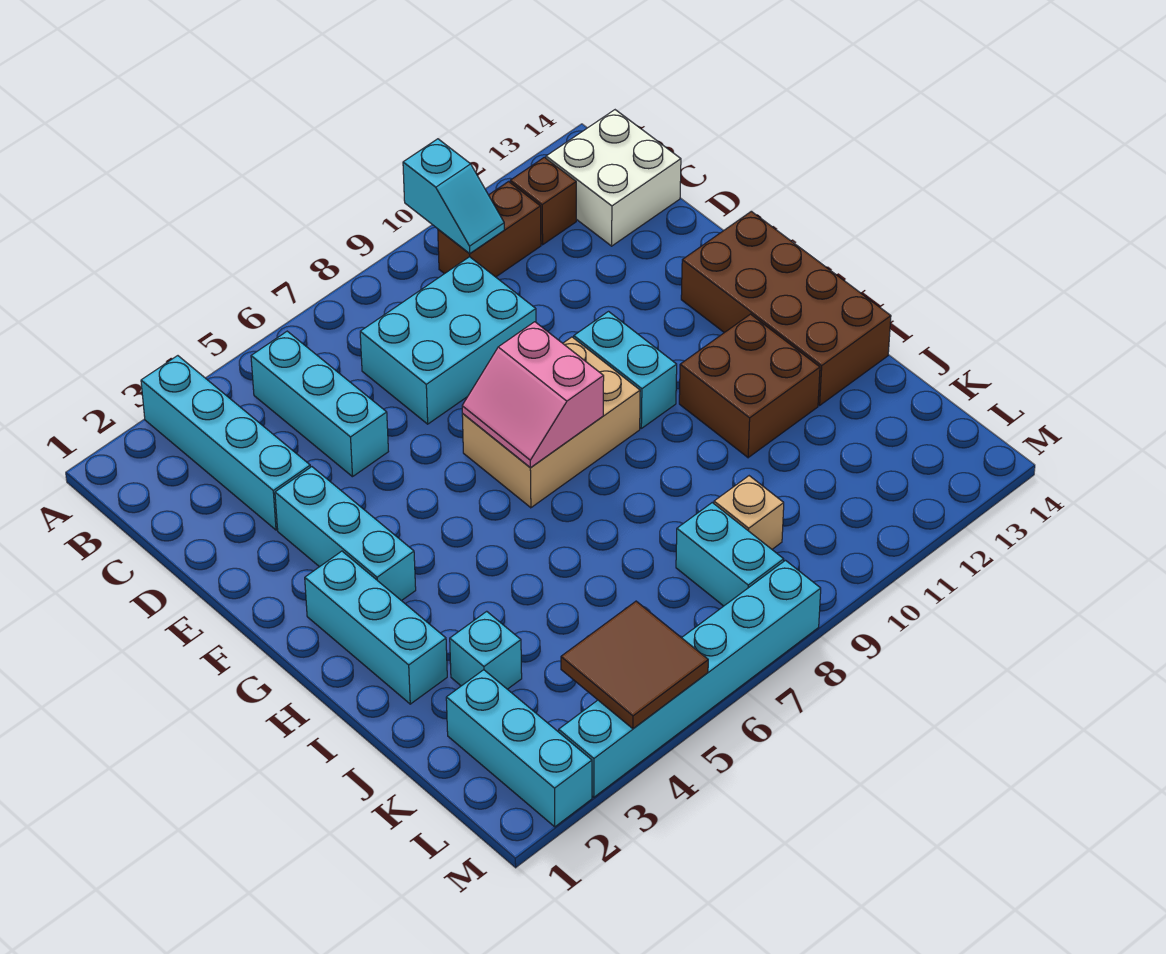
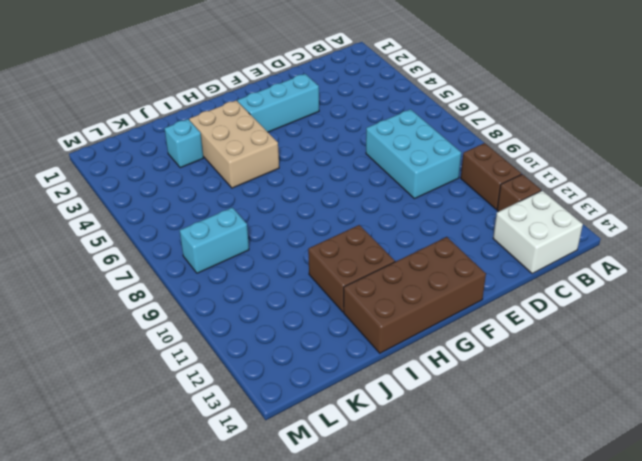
tan 2x3 brick [189,101,279,188] -> tan 2x3 brick moved to [462,337,640,508]
none -> cyan 1x4 brick [141,356,310,530]
none -> cyan 1x3 brick [251,331,388,477]
none -> cyan 1x2 brick [574,312,677,428]

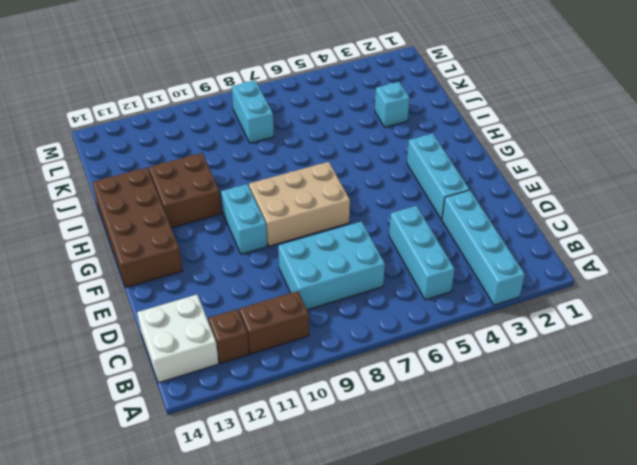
none -> cyan 1x3 brick [305,551,447,704]
none -> cyan 1x3 brick [446,670,592,827]
none -> tan 1x1 brick [714,476,784,549]

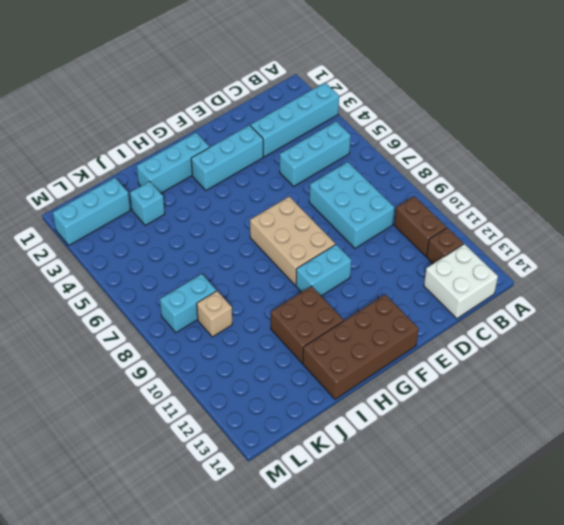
none -> cyan 1x6 brick [559,560,821,797]
none -> cyan 1x2 slope [403,139,504,254]
none -> pink 2x2 slope [462,322,604,468]

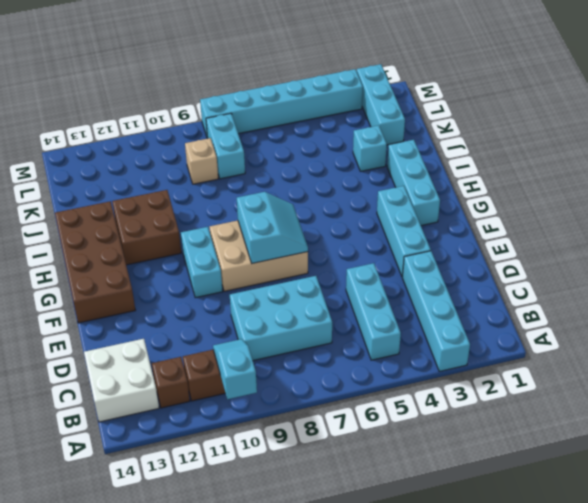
cyan 2x2 slope [237,192,308,264] -> pink 2x2 slope [462,322,604,468]
none -> brown 2x2 tile [561,601,708,729]

